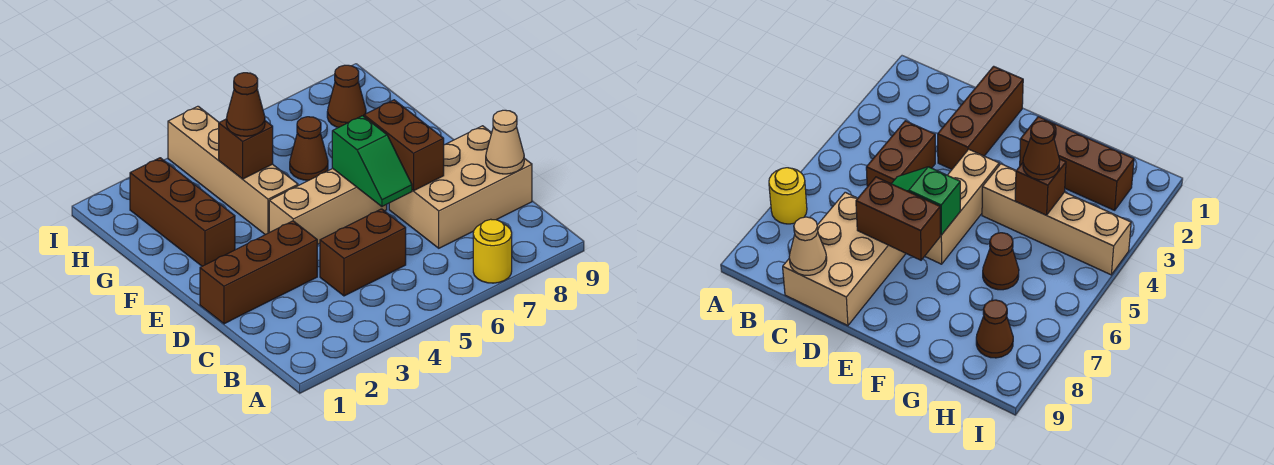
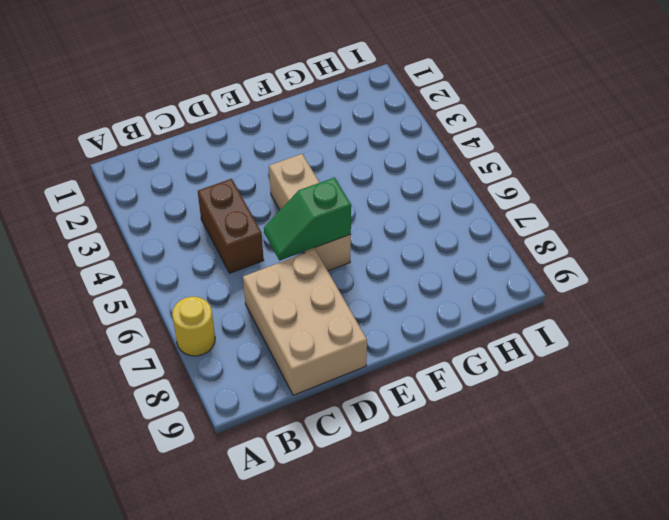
none -> brown 1x3 brick [200,221,317,324]
none -> brown 1x3 brick [130,158,235,266]
none -> tan 1x4 brick [168,106,298,235]

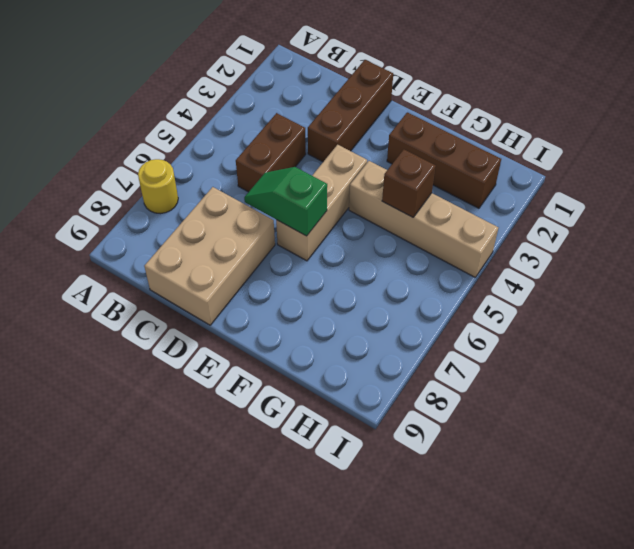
none -> brown 1x1 cone [290,117,328,180]
none -> brown 1x1 cone [327,65,366,128]
none -> tan 1x1 cone [486,110,524,174]

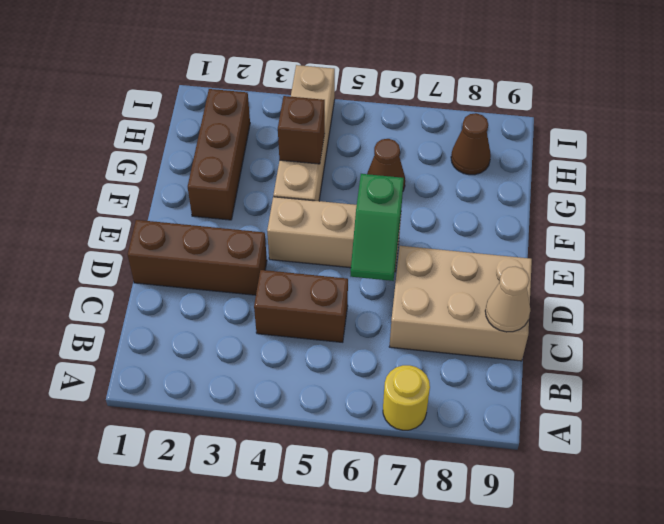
none -> brown 1x2 brick [364,100,444,191]
none -> brown 1x1 cone [226,73,265,136]

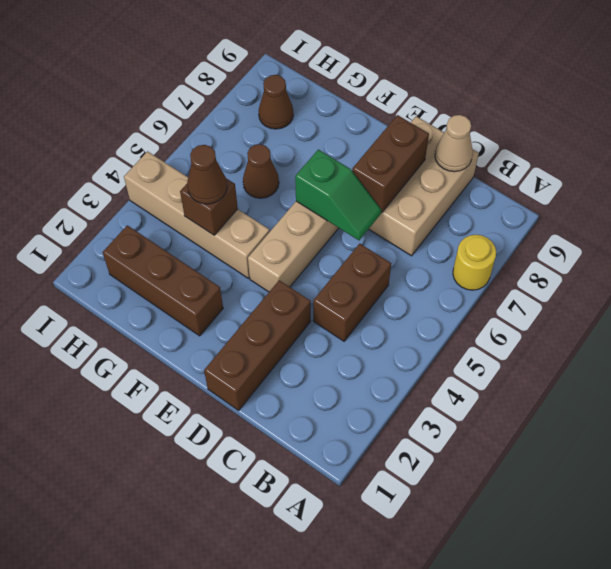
brown 1x2 brick [352,115,429,212] -> brown 1x2 brick turned to [364,100,444,191]

